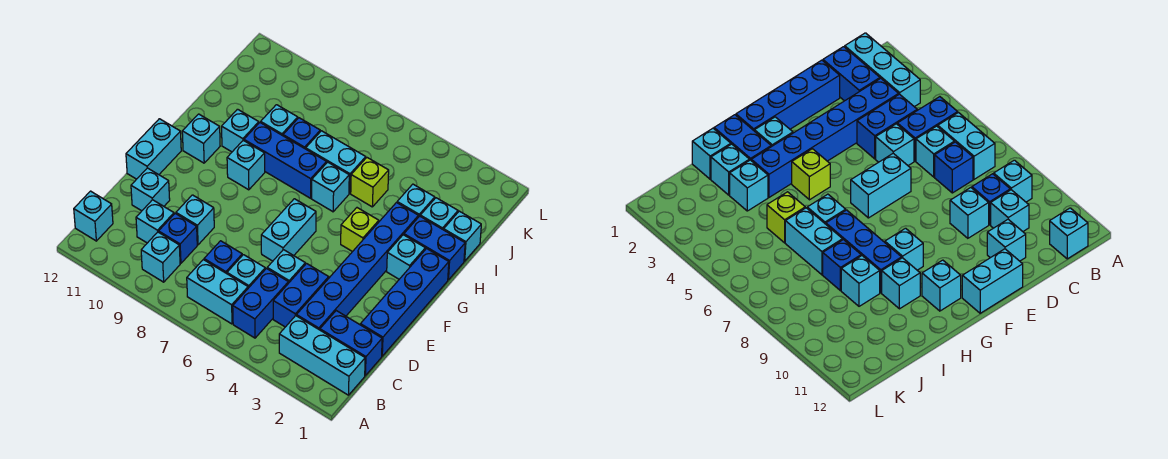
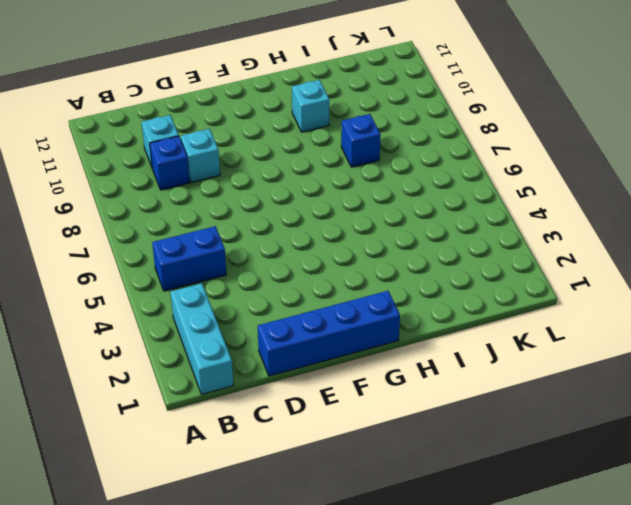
none -> cyan 1x2 brick [187,260,248,324]
none -> cyan 1x1 brick [141,232,180,282]
none -> cyan 1x1 brick [74,191,113,241]
none -> blue 1x2 brick [320,311,382,376]

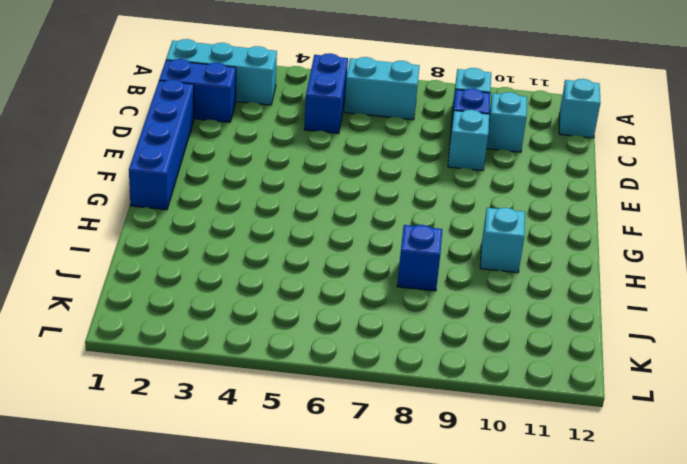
none -> blue 1x6 brick [297,203,418,330]
none -> blue 1x2 brick [273,264,329,327]
none -> cyan 1x1 brick [227,255,265,288]
none -> blue 1x1 brick [204,241,242,274]

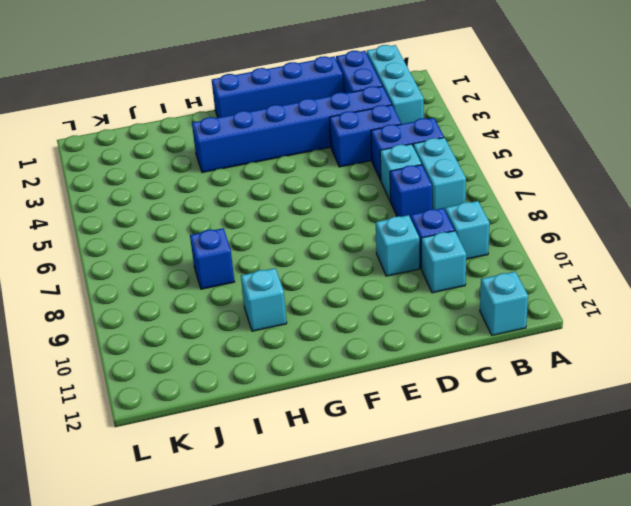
none -> cyan 1x1 brick [267,250,305,283]
none -> cyan 1x1 brick [131,168,170,211]
none -> cyan 1x2 brick [261,199,316,261]
none -> cyan 1x2 brick [126,119,181,179]

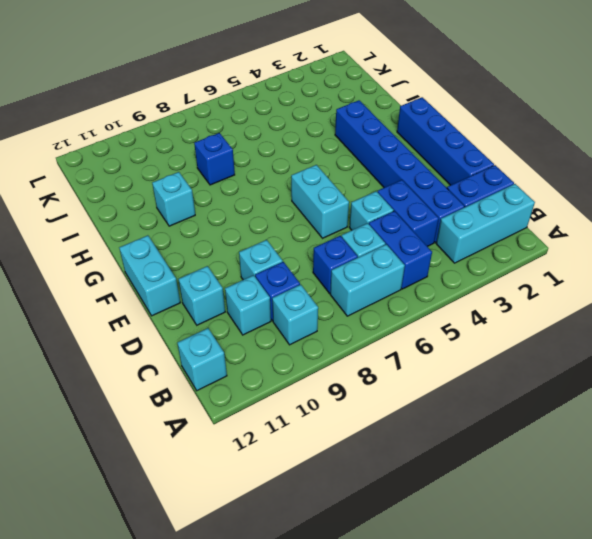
none -> cyan 1x1 brick [387,235,425,279]
none -> lime 1x1 brick [341,208,379,252]
none -> cyan 1x1 brick [227,140,265,190]
none -> cyan 1x1 brick [182,114,220,163]

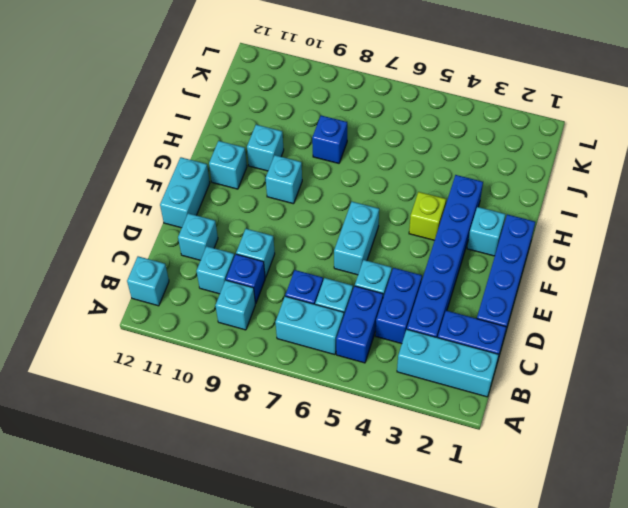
none -> blue 1x2 brick [404,216,465,280]
none -> cyan 1x1 brick [312,162,349,212]
none -> blue 1x3 brick [244,123,326,198]
none -> cyan 1x1 brick [444,211,481,261]

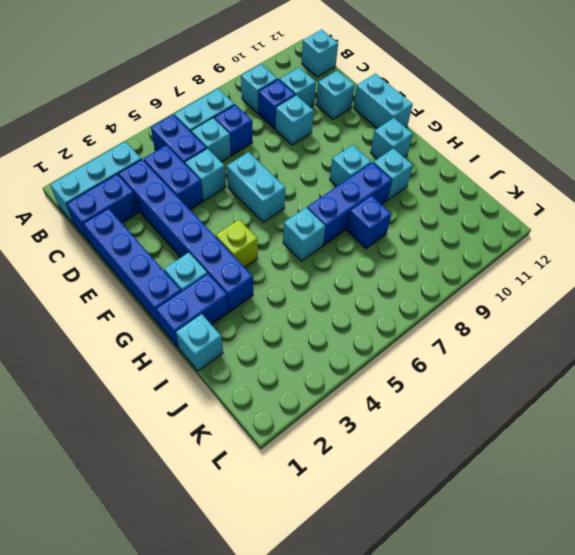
none -> cyan 1x1 brick [420,198,458,230]
none -> cyan 1x1 brick [397,184,435,217]
none -> lime 1x1 brick [351,158,389,207]
none -> cyan 1x2 brick [306,131,366,193]

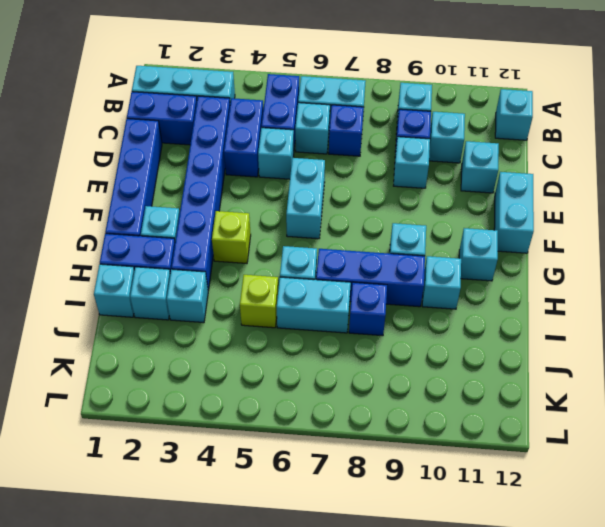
none -> cyan 1x1 brick [261,105,298,136]

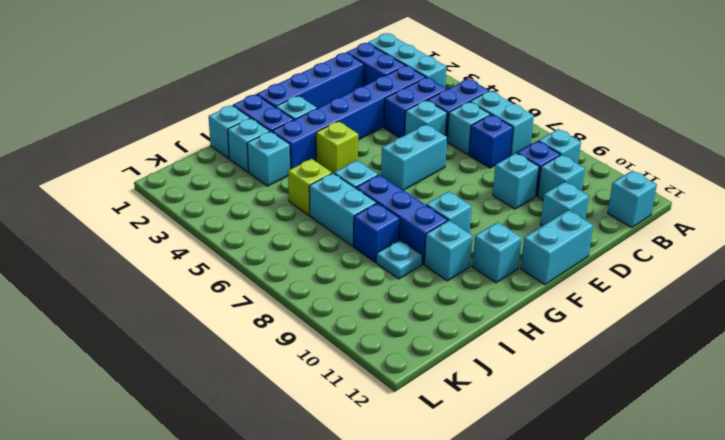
cyan 1x1 plate [376,240,423,279] -> cyan 1x1 brick [261,105,298,136]

